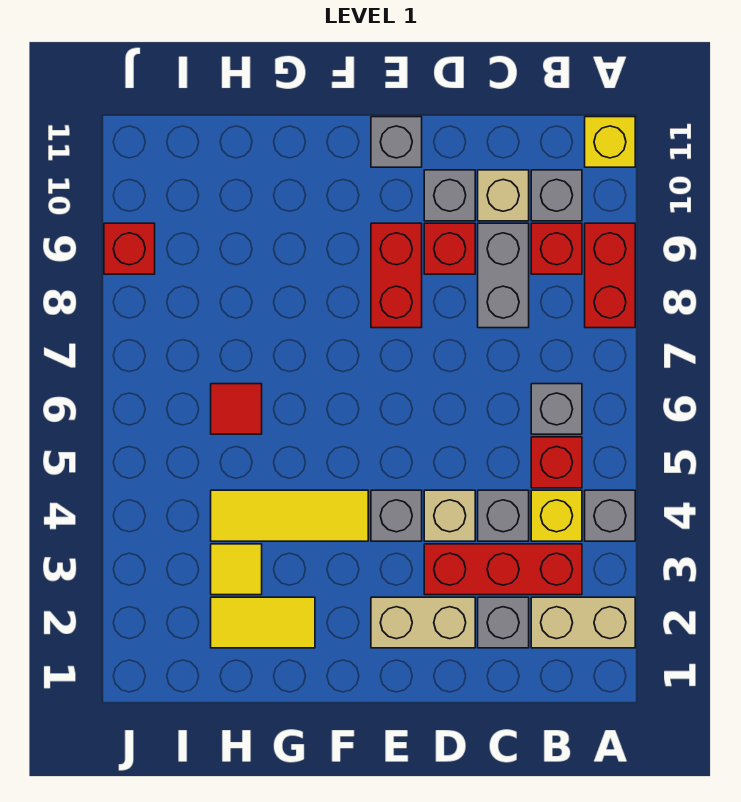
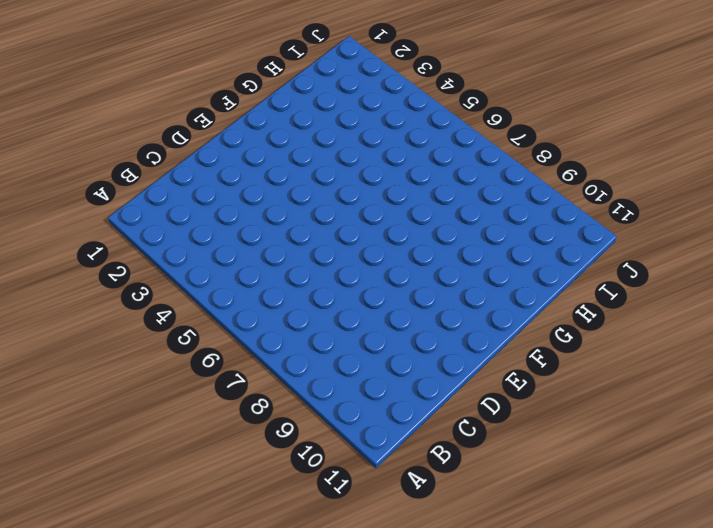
none -> tan 1x2 brick [531,597,635,648]
none -> grey 1x1 brick [585,490,635,541]
none -> red 1x2 brick [585,223,635,328]

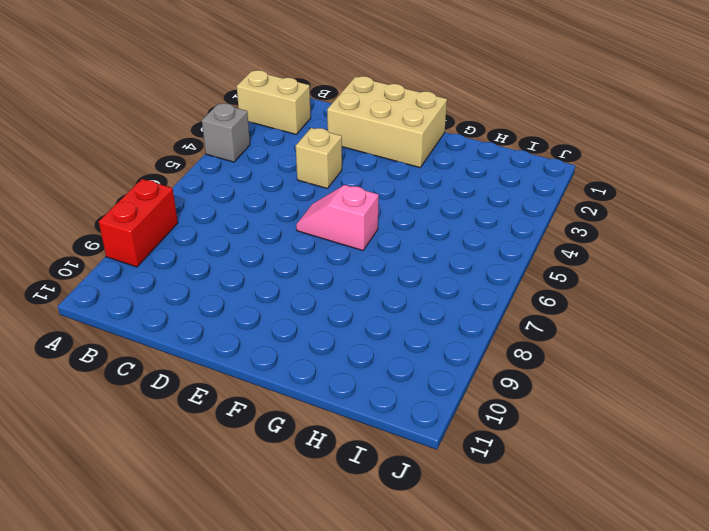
tan 2x3 brick [327,76,447,167] -> tan 1x2 brick [371,597,475,648]
pink 1x2 slope [296,185,379,251] -> none
none -> yellow 1x1 brick [585,117,635,167]
none -> red 1x3 brick [424,544,582,595]
none -> yellow 1x1 brick [531,490,582,541]

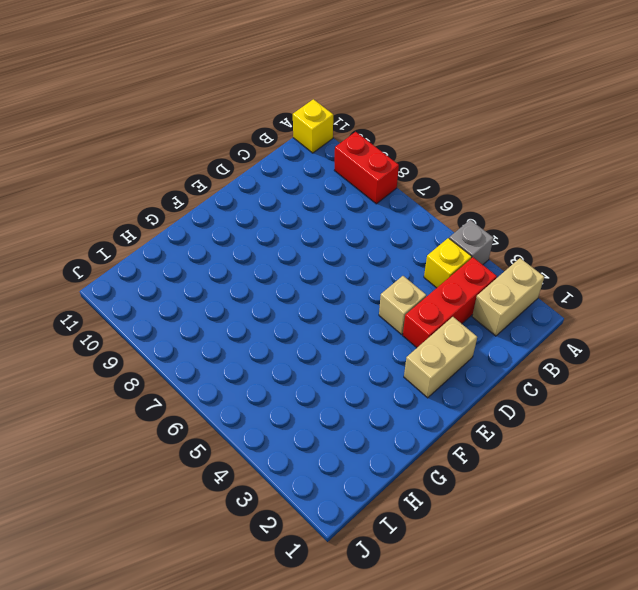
none -> red 1x1 brick [531,437,582,488]
none -> grey 1x1 brick [531,384,582,434]
none -> red 1x1 brick [531,223,582,274]

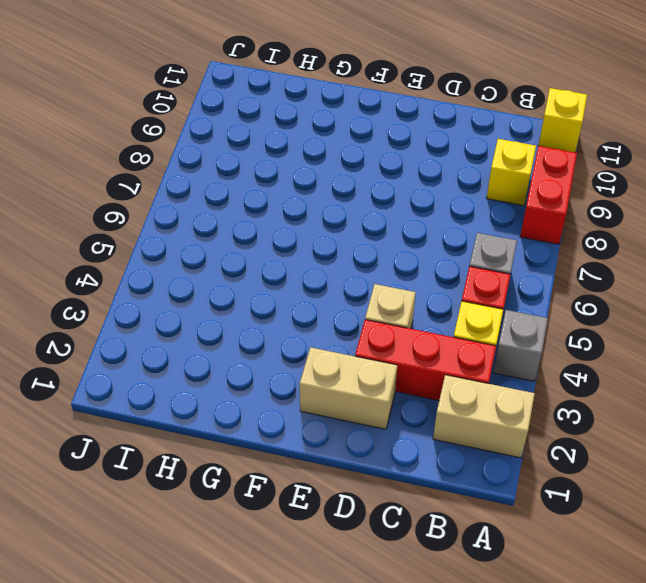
yellow 1x1 brick [487,139,536,206] -> red 1x1 brick [531,223,582,274]
none -> grey 1x1 brick [531,170,582,221]
none -> grey 1x1 brick [478,597,529,648]
none -> grey 1x1 brick [478,490,529,541]

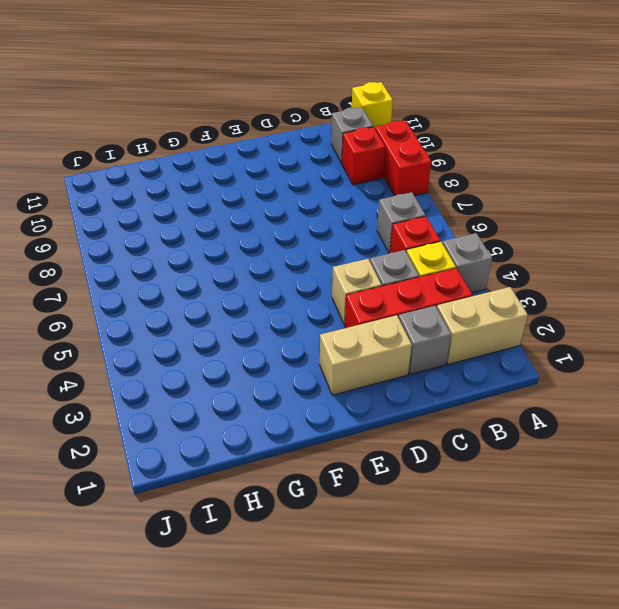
none -> grey 1x2 brick [478,223,529,328]
none -> tan 1x1 brick [478,170,529,221]
none -> red 1x1 brick [424,223,475,274]

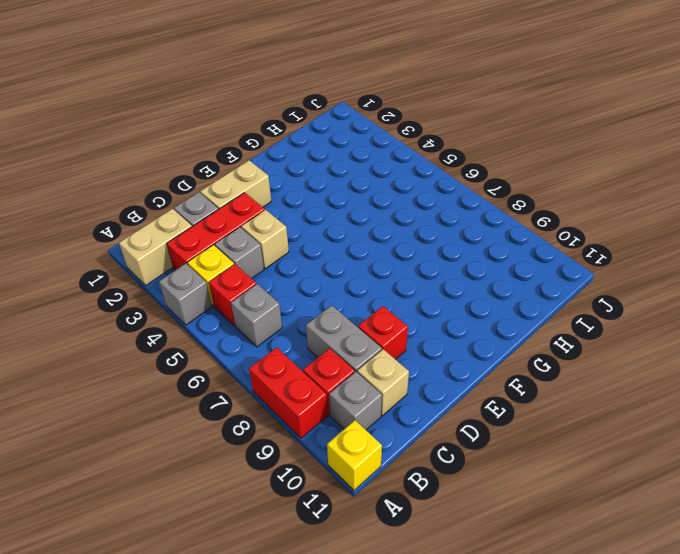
none -> grey 1x1 brick [424,170,475,221]
none -> grey 1x1 brick [371,490,422,541]
none -> red 1x2 brick [371,223,422,328]

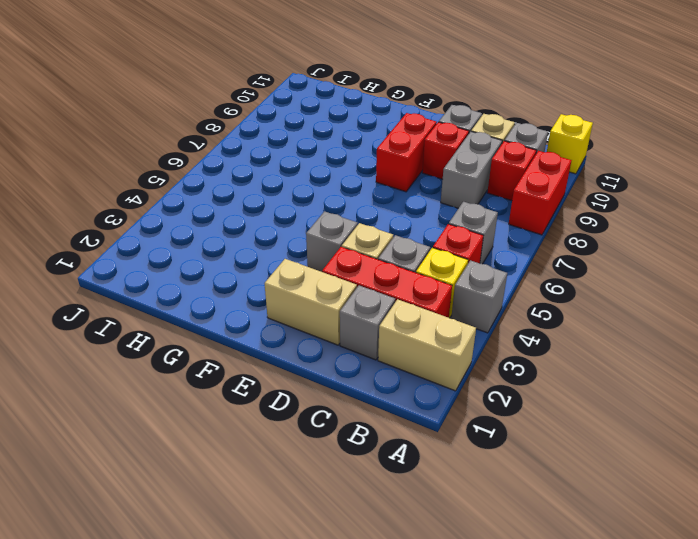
none -> grey 1x1 brick [371,117,422,167]
none -> yellow 1x3 tile [211,490,368,541]
none -> yellow 1x2 tile [211,597,315,648]

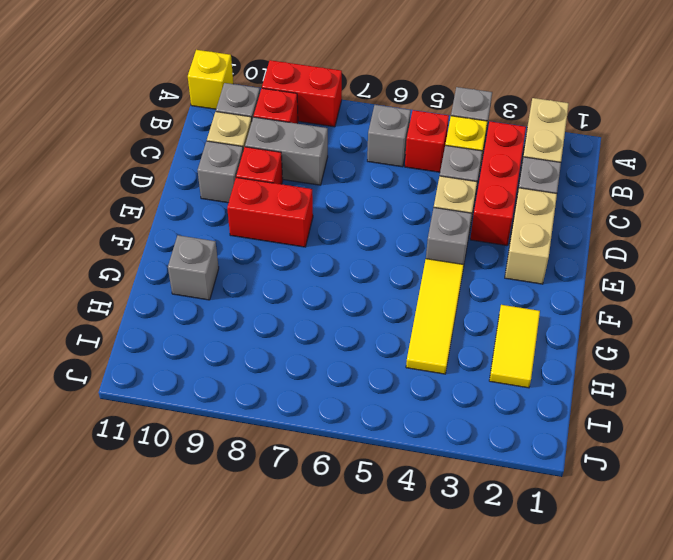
grey 1x1 brick [168,235,219,300] -> grey 1x1 brick moved to [371,117,422,167]
none -> yellow 1x1 tile [211,544,262,595]
none -> red 1x1 tile [211,384,262,434]
none -> red 1x1 brick [104,223,155,274]

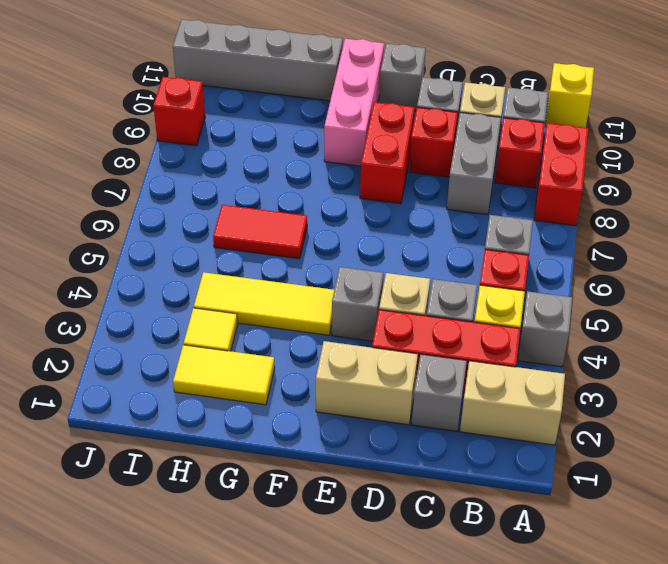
pink 1x3 brick [324,39,384,166] -> none
red 1x2 tile [213,205,307,259] -> red 1x1 tile [211,384,262,434]
grey 1x4 brick [173,20,343,101] -> none

